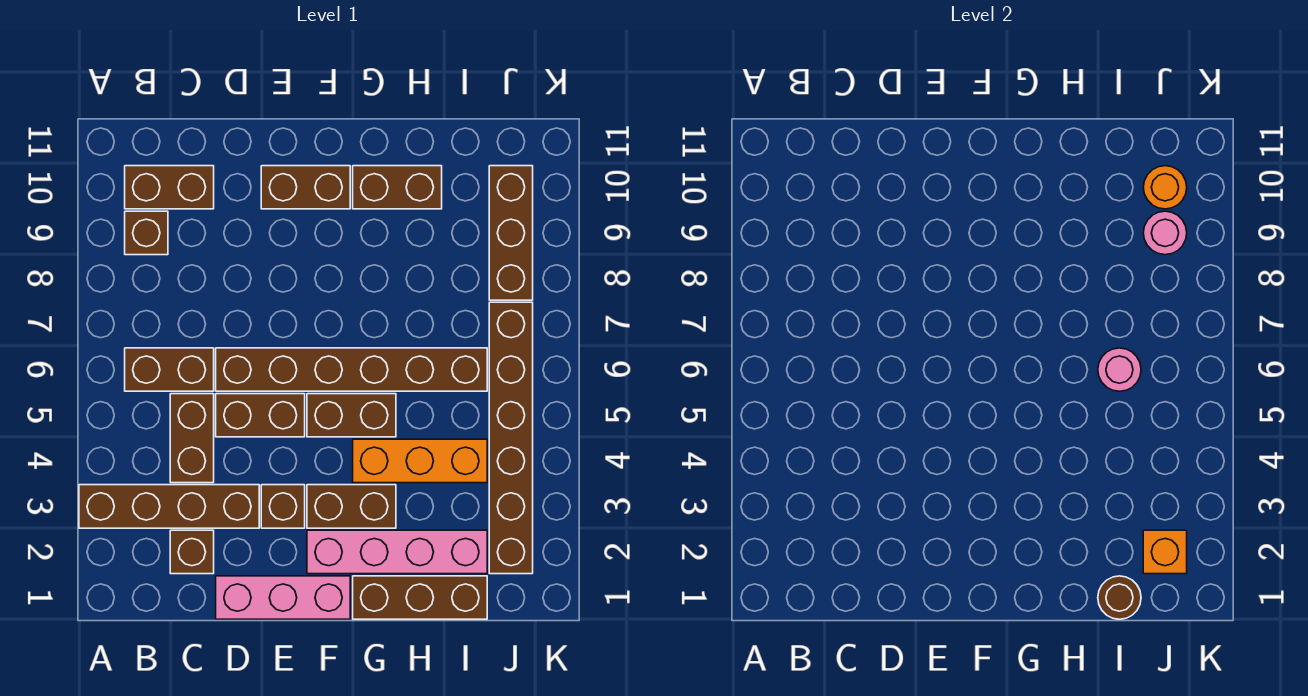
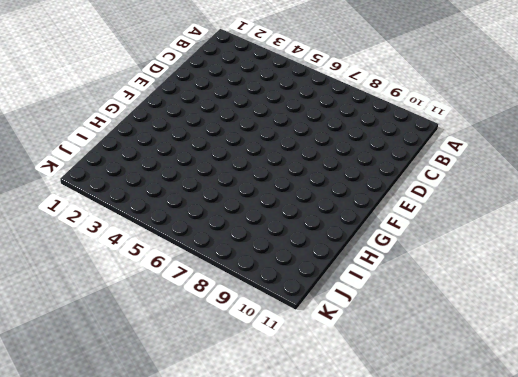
none -> brown 1x4 brick [79,485,259,528]
none -> brown 1x2 brick [125,348,214,391]
none -> brown 1x1 brick [125,211,168,255]

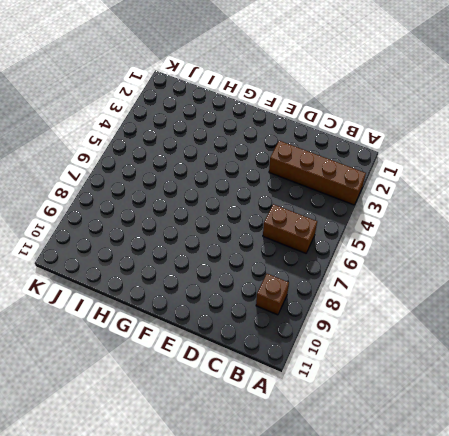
none -> brown 1x2 brick [125,166,214,209]
none -> brown 1x1 brick [170,530,214,574]
none -> brown 1x2 brick [170,394,214,483]

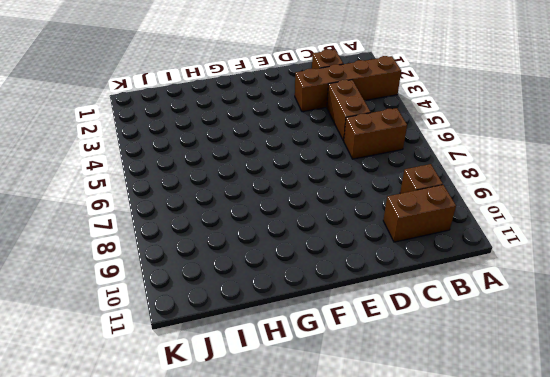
none -> pink 1x3 brick [216,576,350,619]
none -> brown 1x2 brick [216,394,305,437]
none -> brown 1x6 brick [216,348,487,391]

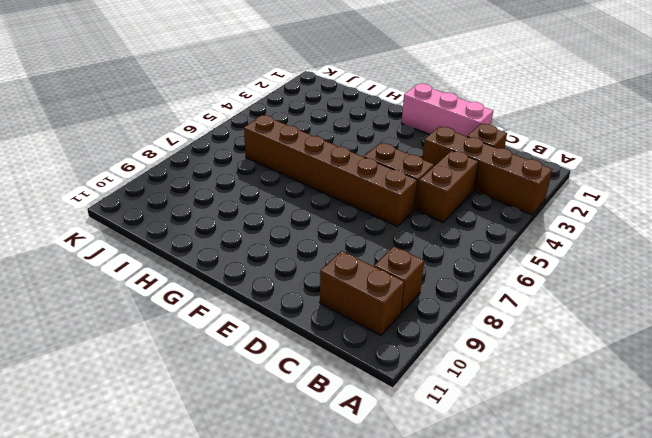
none -> brown 1x2 brick [125,348,214,391]
none -> brown 1x1 brick [261,485,305,528]
none -> brown 1x2 brick [261,166,350,209]

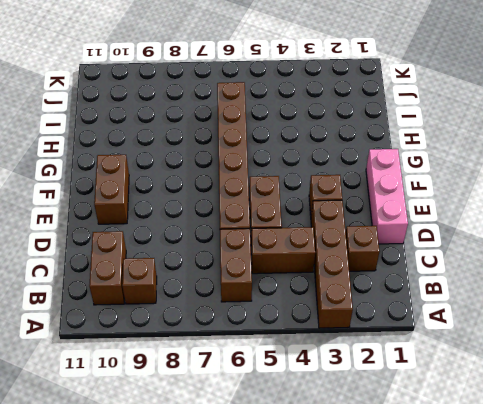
none -> pink 1x4 brick [307,530,487,574]
none -> brown 1x2 brick [307,485,396,528]
none -> brown 1x2 brick [307,394,396,437]

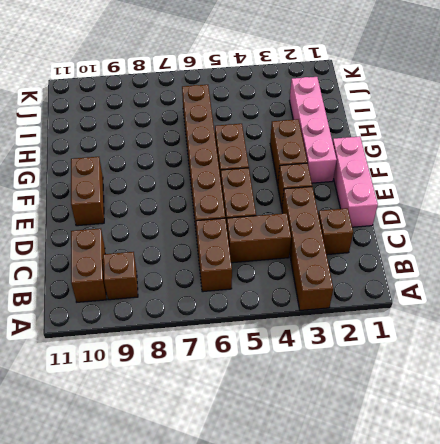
none -> brown 1x3 brick [353,576,487,619]
none -> orange 1x3 brick [353,439,487,483]
none -> brown 1x2 brick [353,166,442,209]

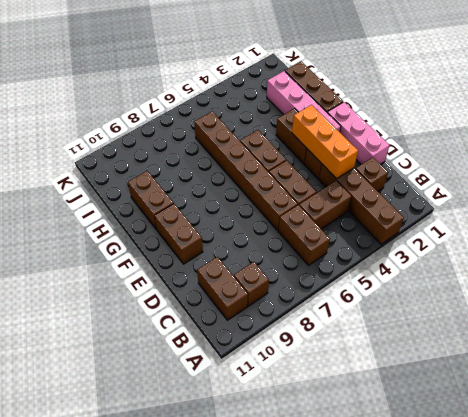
orange 1x3 brick [292,105,358,179] -> orange 1x3 brick moved to [353,439,487,483]
none -> brown 1x6 brick [489,302,533,574]
none -> brown 1x3 brick [489,166,533,300]
none -> brown 1x1 round brick [1098,576,1141,619]

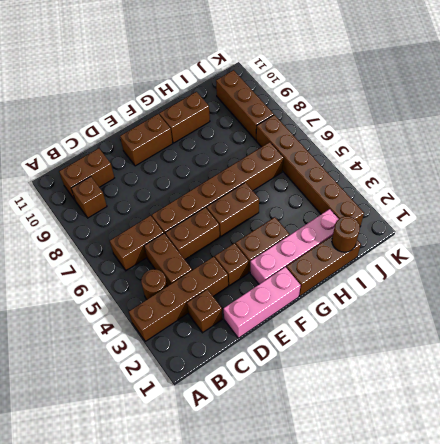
brown 1x1 round brick [141,269,167,299] -> none
none -> orange 1x3 brick [353,439,487,483]
none -> pink 1x1 round brick [1098,348,1141,391]
none -> orange 1x1 brick [1143,530,1187,574]

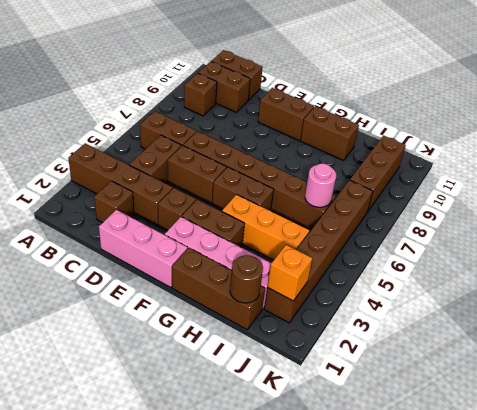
brown 1x2 brick [211,50,263,100] -> none
none -> pink 1x1 round brick [1143,211,1187,255]
none -> orange 1x1 round brick [1143,166,1187,209]

